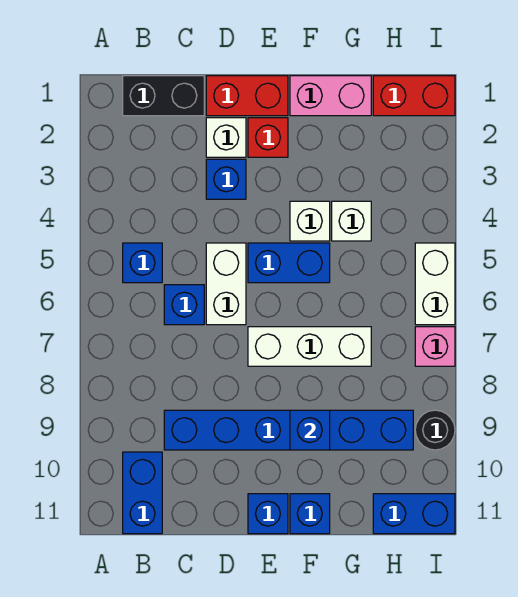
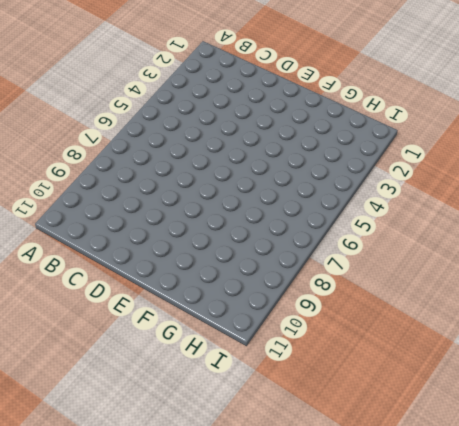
none -> black 1x2 brick [123,76,204,116]
none -> blue 1x1 brick [123,243,162,283]
none -> blue 1x2 brick [123,452,162,534]

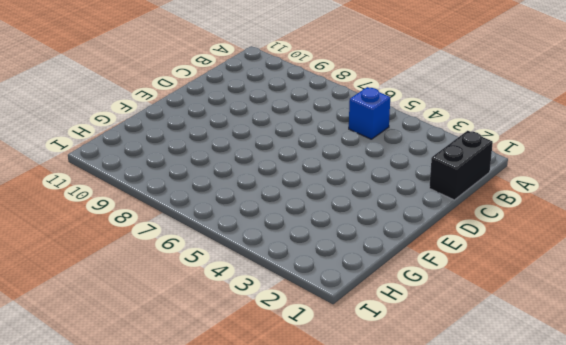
none -> blue 1x2 brick [123,452,162,534]
none -> blue 1x1 brick [164,285,204,325]
none -> blue 1x6 brick [164,410,413,450]

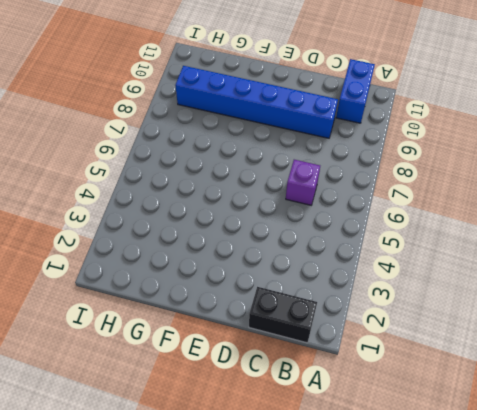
purple 1x1 brick [286,160,320,205] -> blue 1x1 brick [164,285,204,325]
none -> blue 1x1 brick [123,243,162,283]
none -> red 1x2 brick [206,76,288,116]
none -> white 1x1 brick [206,118,246,157]

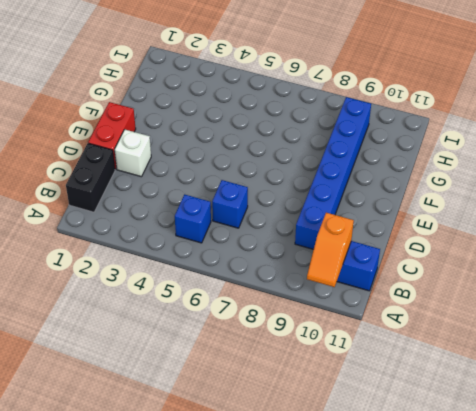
orange 1x2 slope [307,213,354,287] -> none
none -> blue 1x1 brick [206,159,246,199]
none -> white 1x2 brick [206,243,246,325]
none -> red 1x1 brick [248,118,288,157]

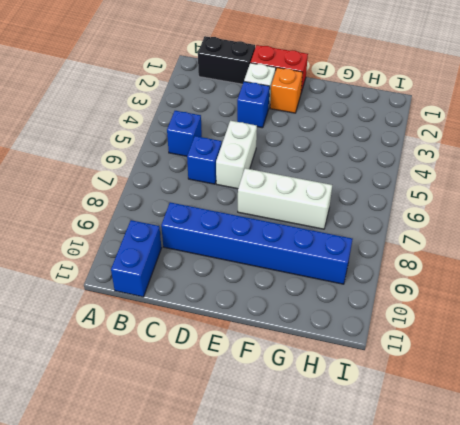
orange 1x1 brick [270,68,303,113] -> red 1x1 brick [248,118,288,157]
none -> blue 1x2 brick [248,243,330,283]
none -> blue 1x1 brick [248,494,288,534]
none -> pink 1x2 brick [290,76,371,116]

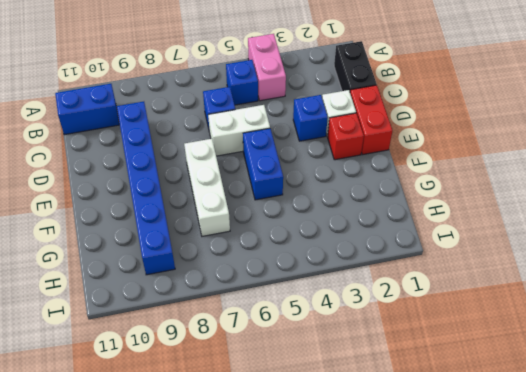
pink 1x2 brick [248,34,286,101] -> pink 1x2 brick moved to [290,76,371,116]
none -> blue 1x1 brick [248,494,288,534]
none -> white 1x1 brick [290,201,330,241]
none -> blue 1x1 brick [290,494,330,534]

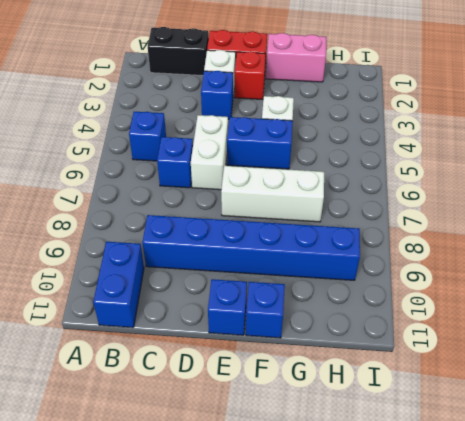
none -> white 1x1 brick [332,201,371,241]
none -> red 1x2 brick [373,76,455,116]
none -> blue 1x2 brick [373,494,455,534]

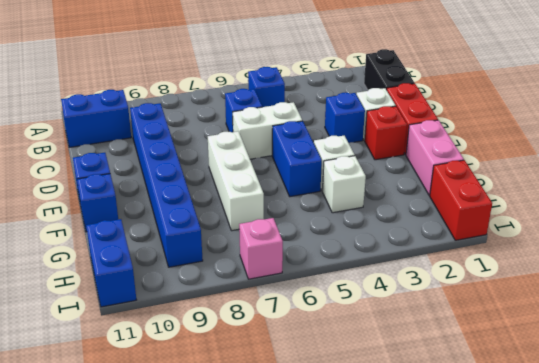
none -> white 1x2 brick [415,243,455,325]
none -> black 1x1 round brick [415,410,455,450]
none -> blue 1x1 brick [290,410,330,450]

